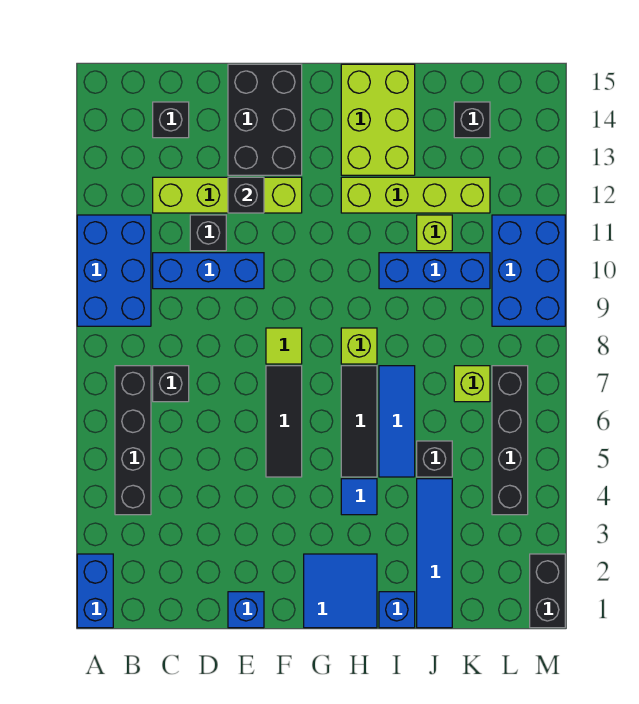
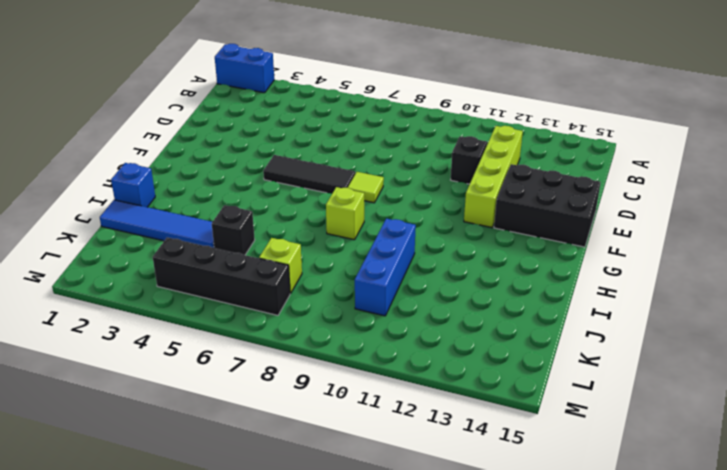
none -> blue 2x3 brick [77,215,151,326]
none -> black 1x4 brick [115,366,151,515]
none -> black 1x1 brick [153,366,189,402]
none -> blue 1x3 brick [153,253,264,289]

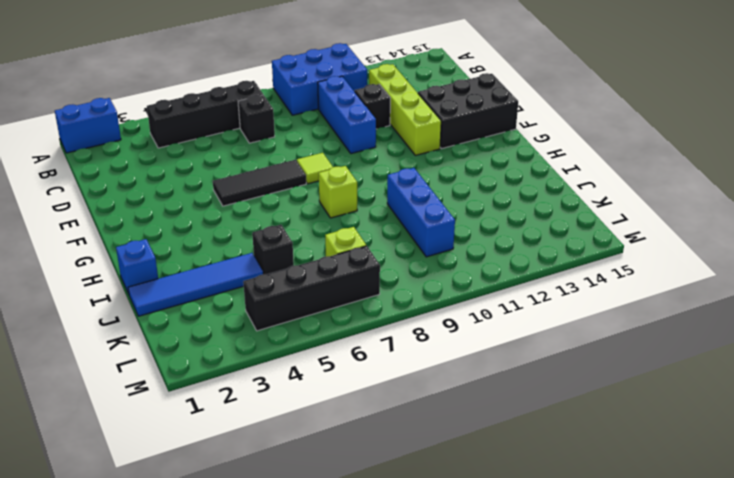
none -> black 1x1 brick [153,102,189,138]
none -> blue 1x1 brick [228,592,264,628]
none -> blue 2x2 tile [304,554,377,628]
none -> blue 1x1 tile [341,479,377,515]

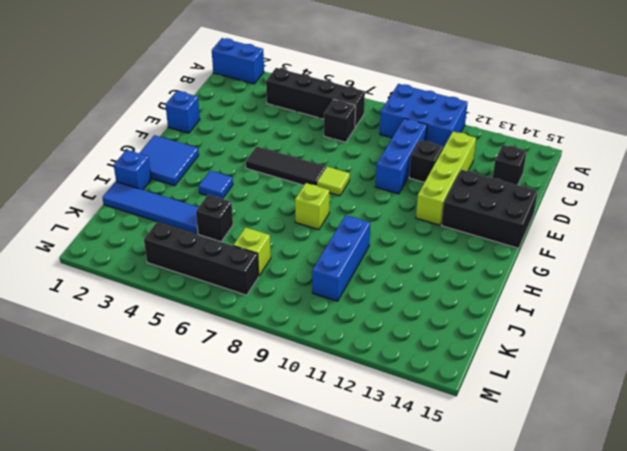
none -> black 1x3 tile [341,366,377,477]
none -> lime 1x4 brick [341,177,490,213]
none -> lime 2x3 brick [341,64,415,175]
none -> blue 1x3 tile [379,366,415,477]

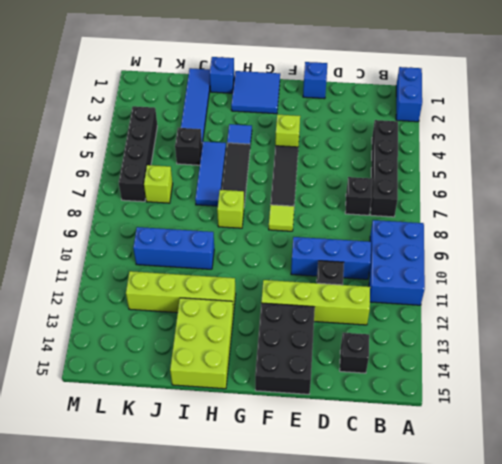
lime 1x1 brick [275,115,300,147] -> lime 1x1 brick moved to [417,215,452,251]
none -> black 1x1 brick [454,102,490,138]
none -> blue 2x3 brick [492,215,565,326]
none -> black 1x2 brick [530,554,565,628]
none -> black 1x1 brick [228,177,264,213]

